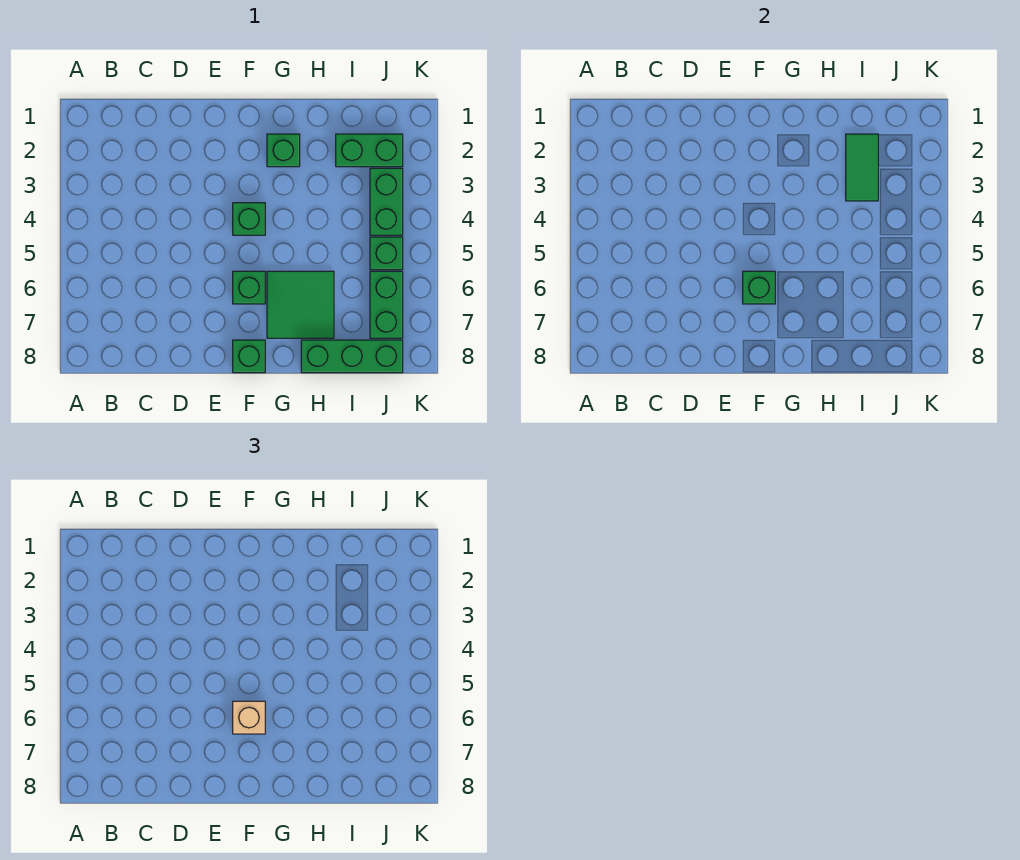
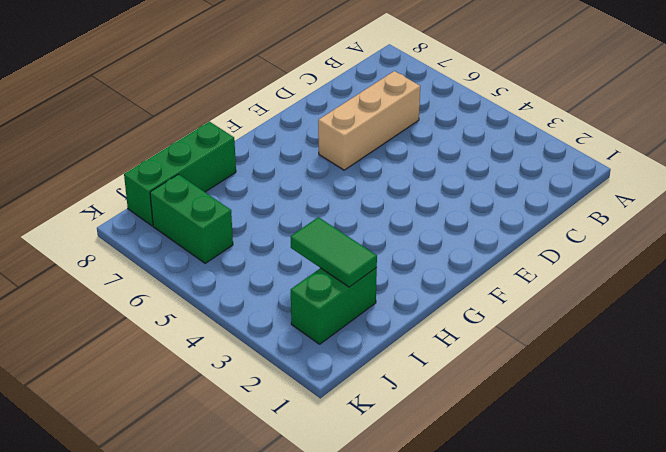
tan 1x3 brick [318,71,420,170] -> none
none -> green 1x1 brick [233,203,265,235]
none -> green 1x1 brick [233,271,265,304]
none -> green 1x1 brick [233,340,265,373]

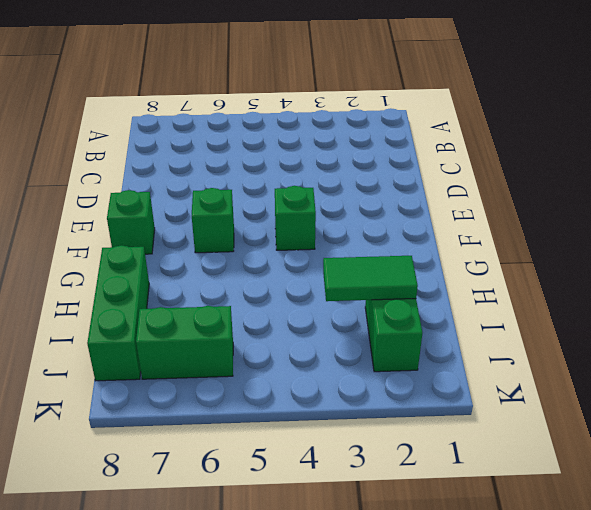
none -> green 1x1 brick [267,134,300,167]
none -> green 2x2 tile [267,271,334,338]
none -> green 1x2 brick [370,168,403,235]

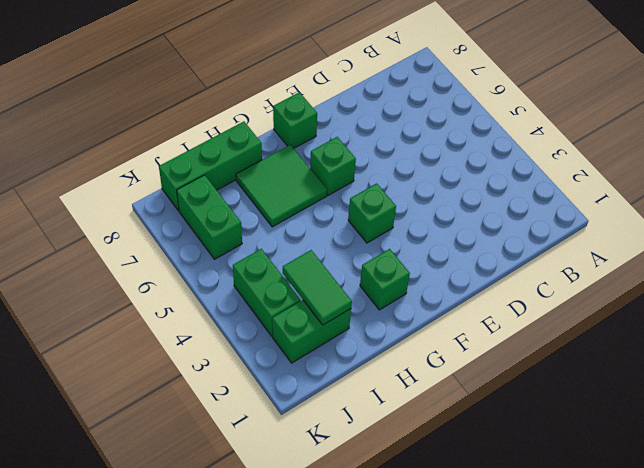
none -> green 1x1 brick [370,237,403,270]
none -> green 1x1 brick [743,271,775,304]
none -> tan 1x1 brick [233,701,265,734]

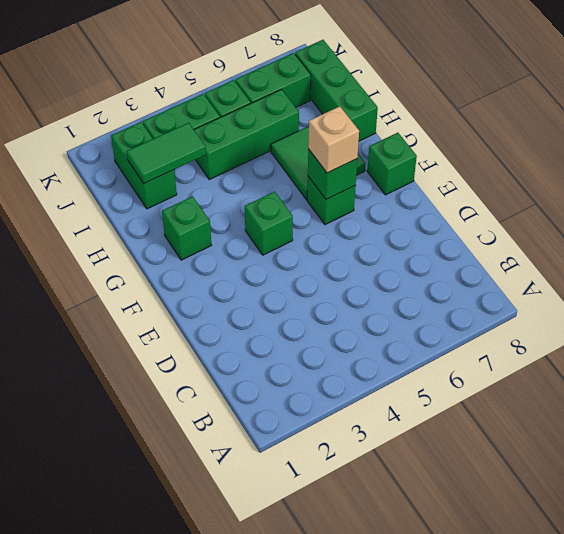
green 1x3 brick [194,89,299,179] -> none

